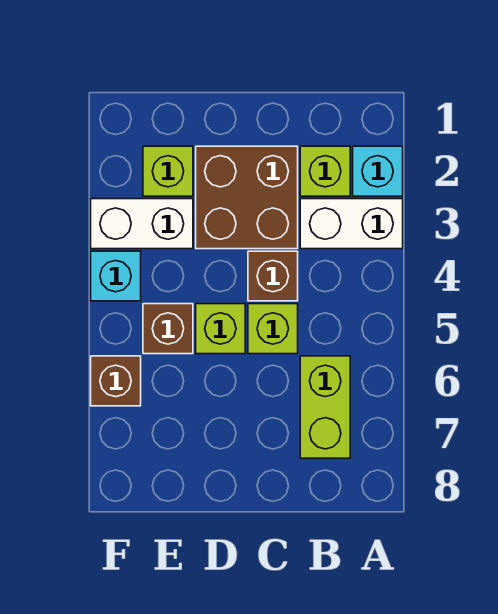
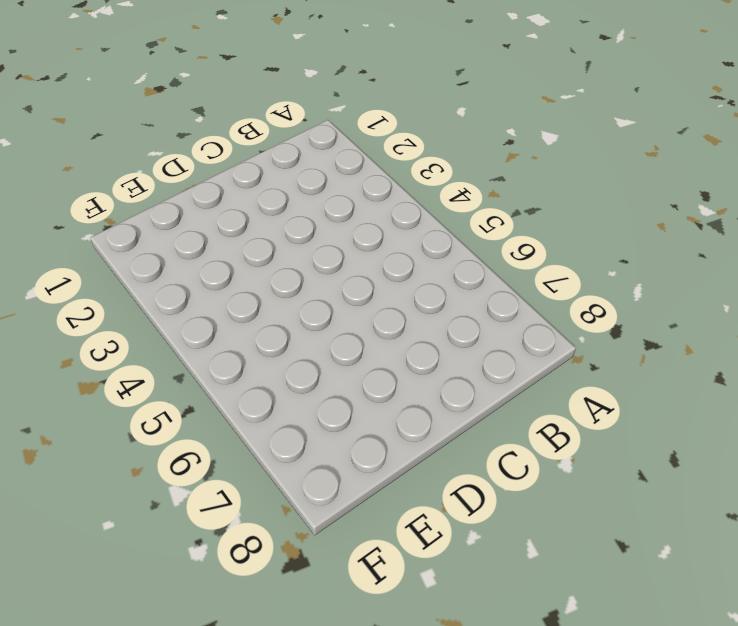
none -> cyan 1x1 brick [353,146,403,196]
none -> white 1x2 brick [300,199,403,249]
none -> lime 1x1 brick [300,146,350,196]

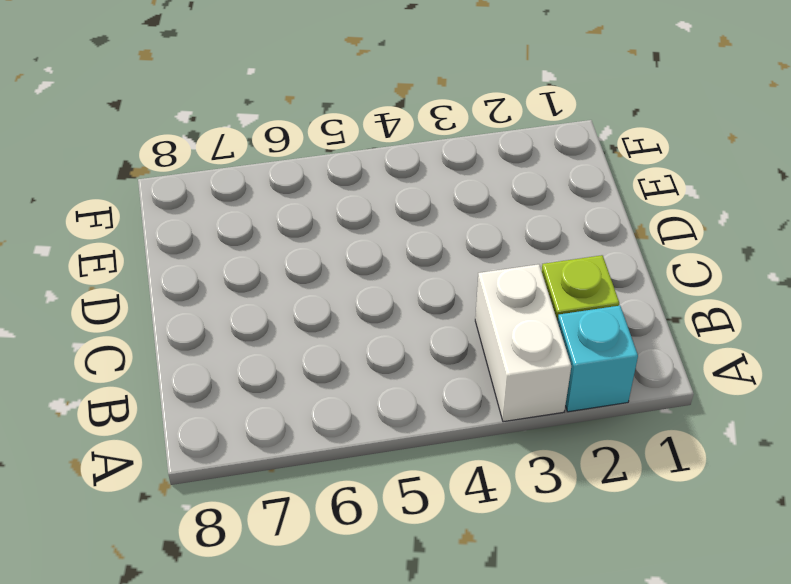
none -> lime 1x2 brick [300,356,350,458]
none -> brown 2x2 brick [196,146,298,249]
none -> brown 1x1 brick [248,251,298,301]

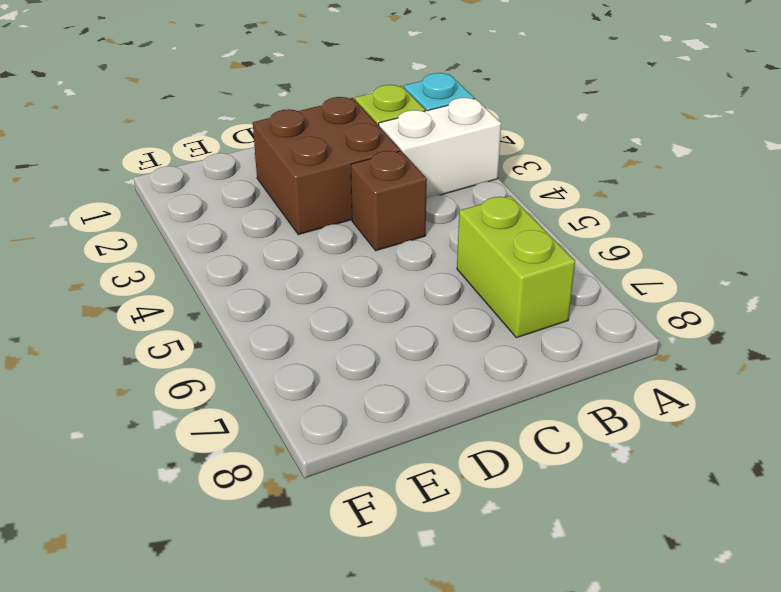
none -> lime 1x1 brick [248,304,298,354]
none -> lime 1x1 brick [196,304,245,354]
none -> lime 1x1 brick [143,146,193,196]

